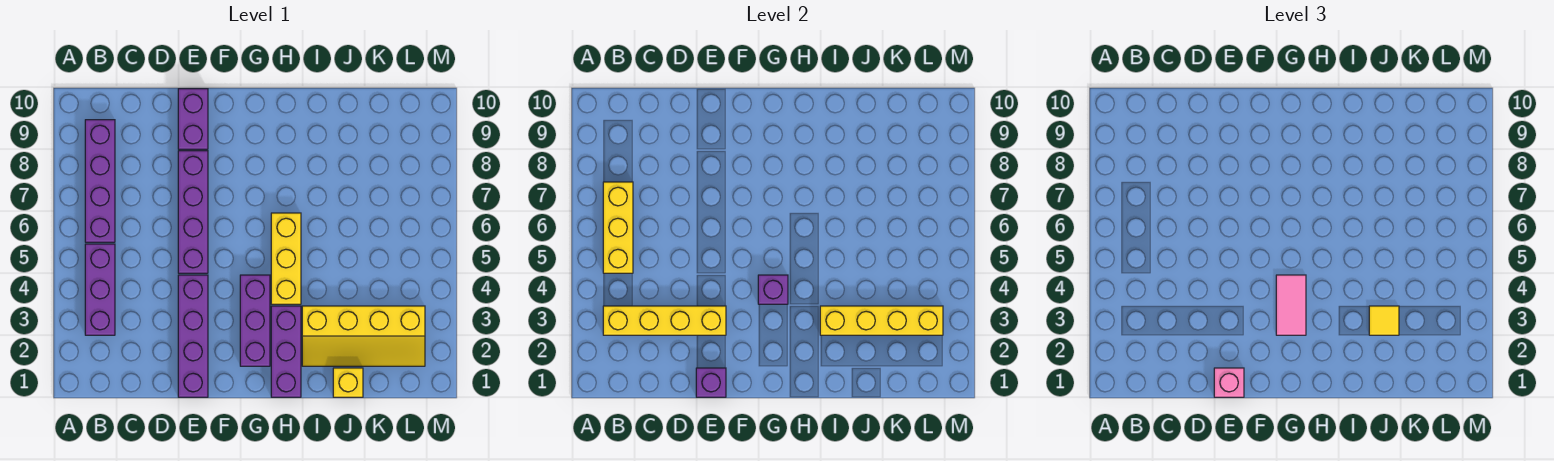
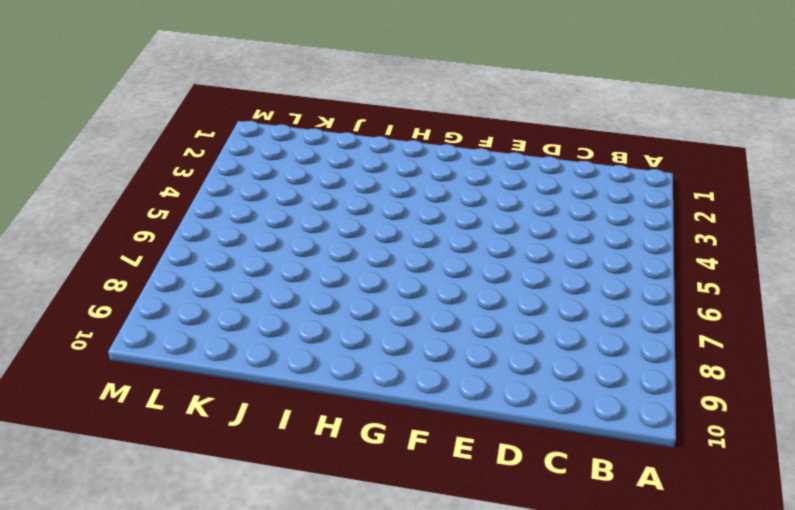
none -> purple 1x3 brick [85,244,115,335]
none -> purple 1x4 brick [85,120,115,242]
none -> purple 1x4 brick [178,275,208,397]

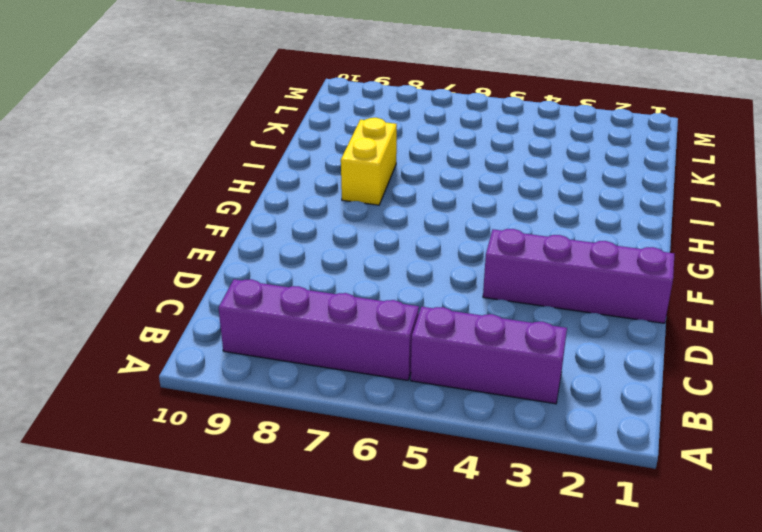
yellow 1x2 brick [341,118,397,205] -> none
none -> purple 1x4 brick [178,151,208,273]
none -> purple 1x2 brick [178,89,208,149]
none -> purple 1x3 brick [240,275,270,366]

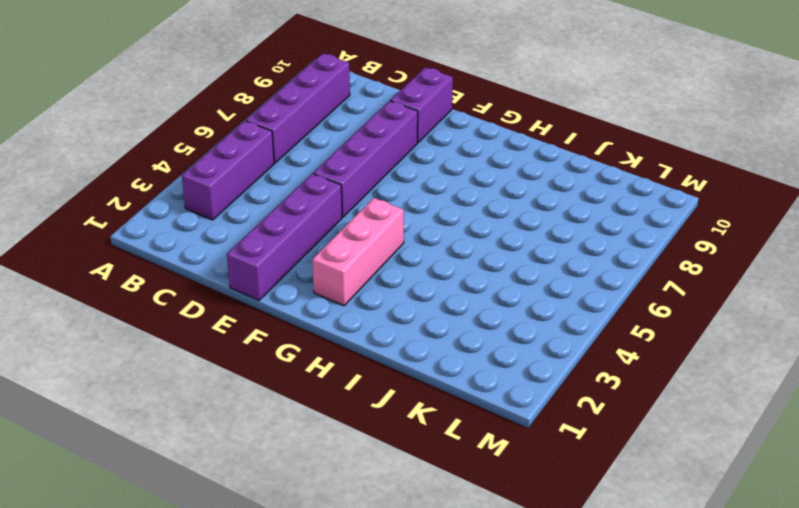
pink 1x3 brick [312,198,404,306] -> purple 1x3 brick [240,275,270,366]
none -> purple 1x3 brick [271,306,301,397]
none -> yellow 1x3 brick [271,213,301,304]
none -> yellow 2x4 slope [302,306,425,366]

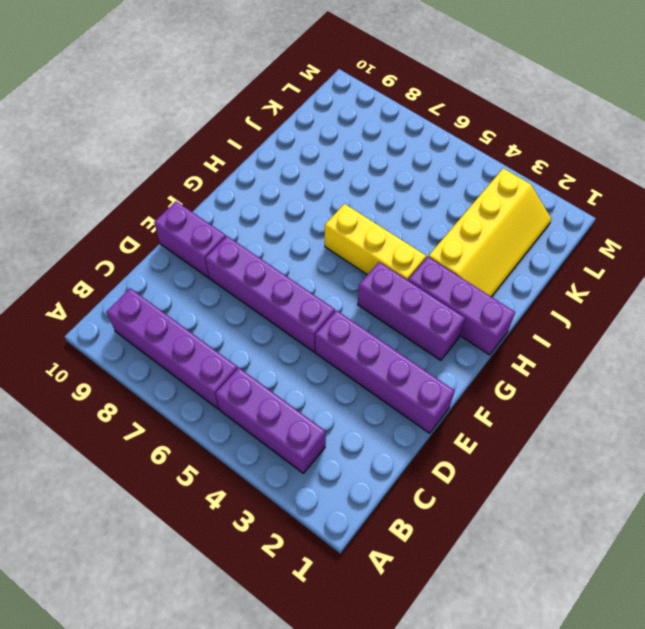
none -> yellow 1x1 brick [333,368,363,397]
none -> yellow 1x4 brick [603,306,726,335]
none -> yellow 1x3 brick [603,182,633,273]

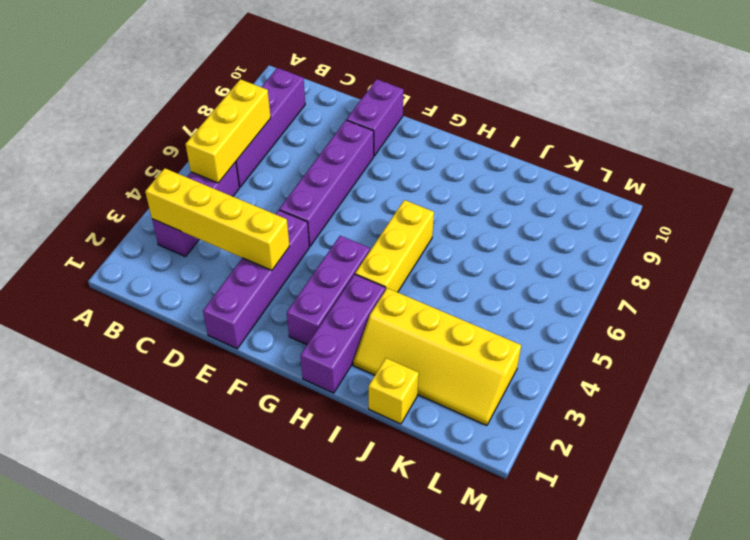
none -> purple 1x1 brick [696,368,726,397]
none -> purple 1x1 brick [758,275,788,304]
none -> yellow 1x4 brick [820,306,943,335]

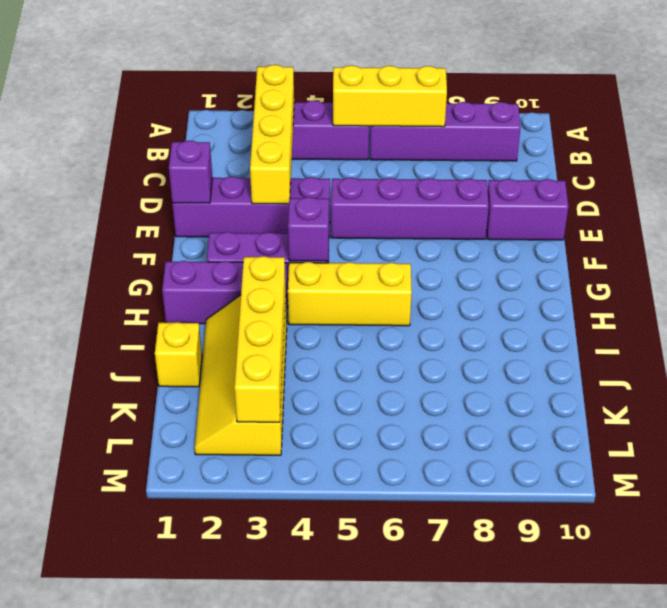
none -> pink 1x1 brick [1214,368,1244,397]
none -> pink 1x2 tile [1276,275,1306,335]
none -> yellow 1x1 tile [1369,306,1399,335]

